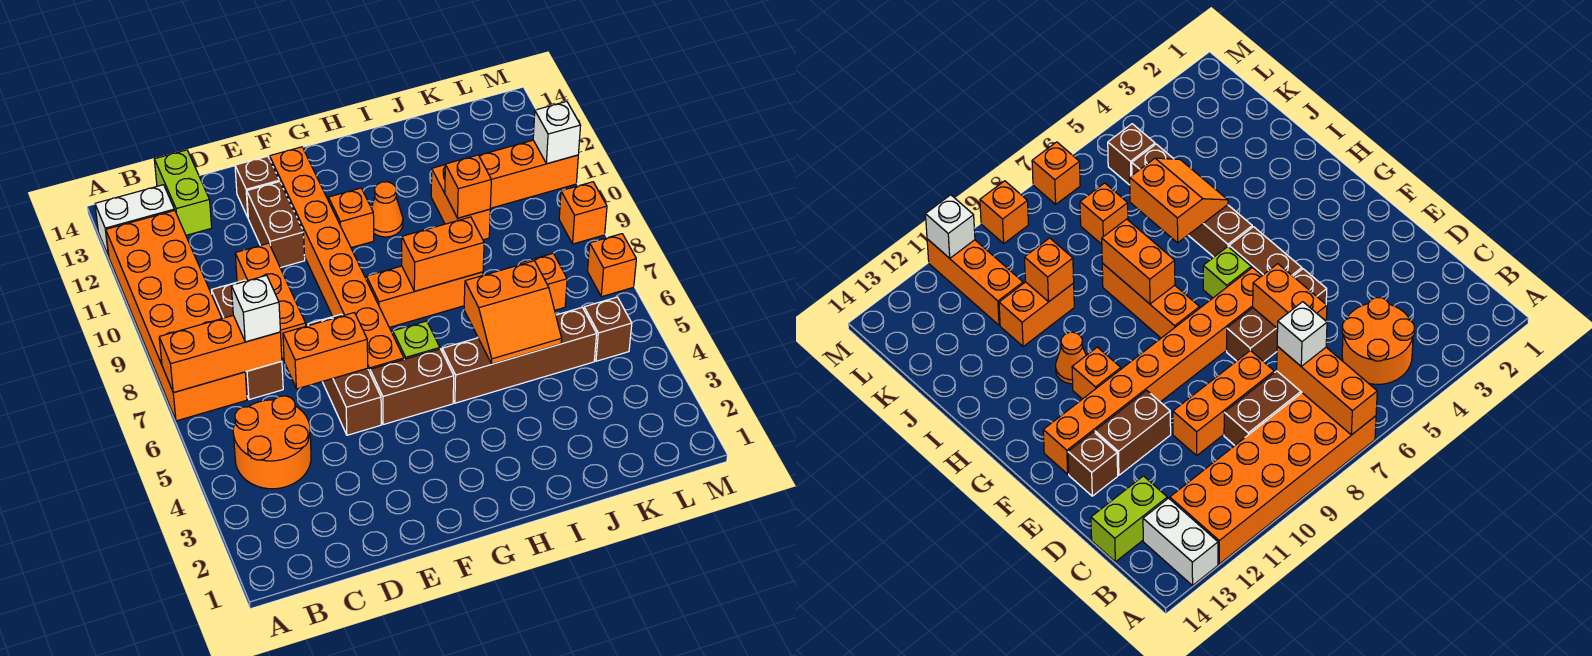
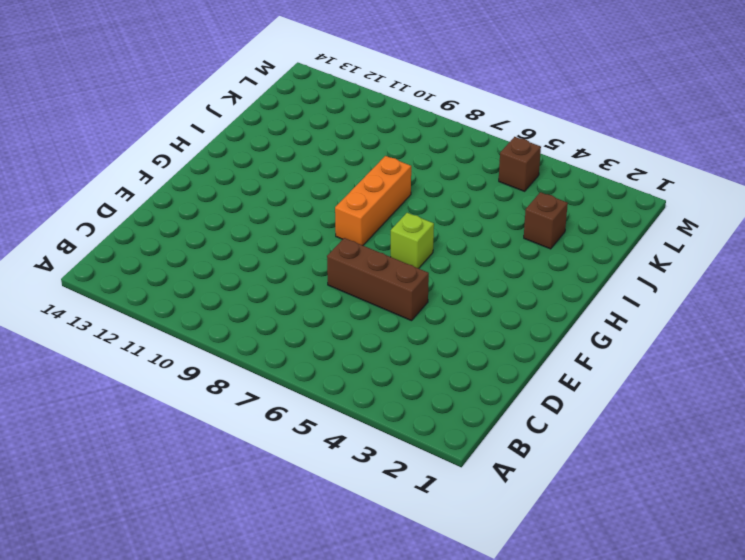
brown 1x1 brick [524,192,568,249] -> brown 1x1 brick moved to [235,156,279,217]
none -> orange 2x6 brick [106,210,247,421]
none -> white 1x2 brick [95,185,174,257]
none -> orange 2x2 round brick [233,396,311,489]

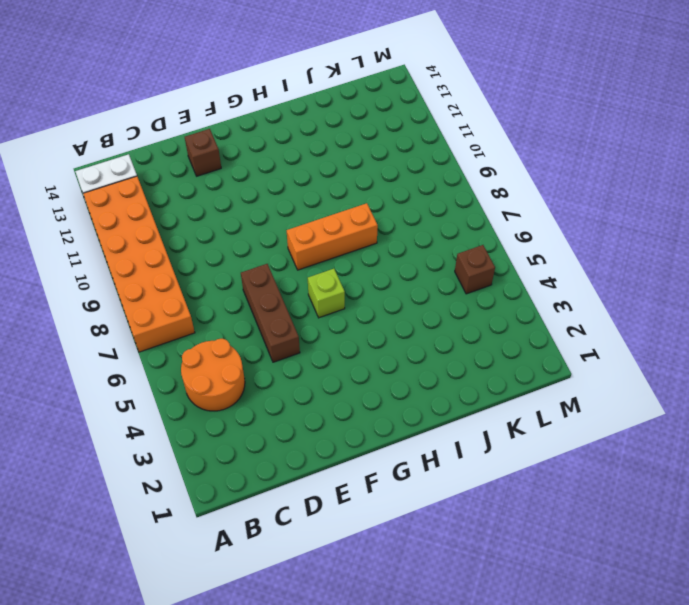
none -> brown 1x3 brick [211,280,283,400]
none -> lime 1x2 brick [154,150,212,235]
none -> orange 1x3 brick [235,243,306,358]

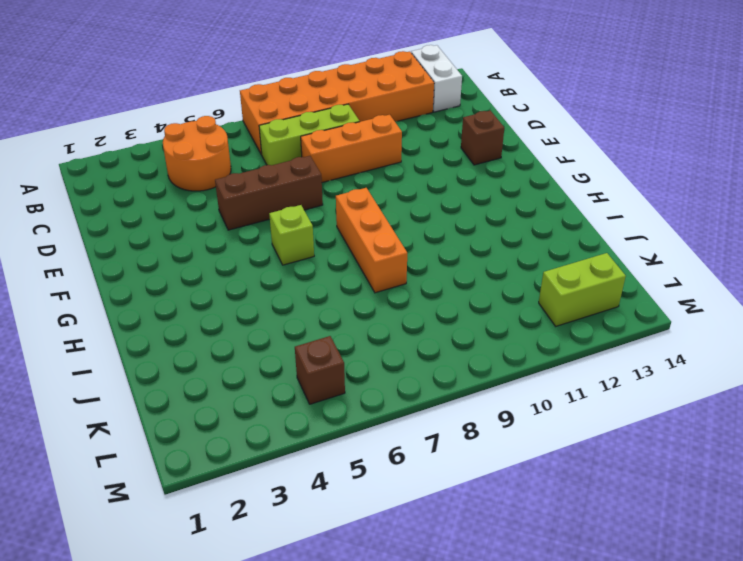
lime 1x3 brick [259,104,360,165] -> brown 1x3 brick [211,280,283,400]
lime 1x2 brick [539,253,626,326] -> lime 1x2 brick moved to [154,150,212,235]
none -> brown 1x2 brick [247,181,305,268]
none -> brown 1x2 brick [370,349,454,425]
none -> orange 1x8 brick [270,147,404,372]

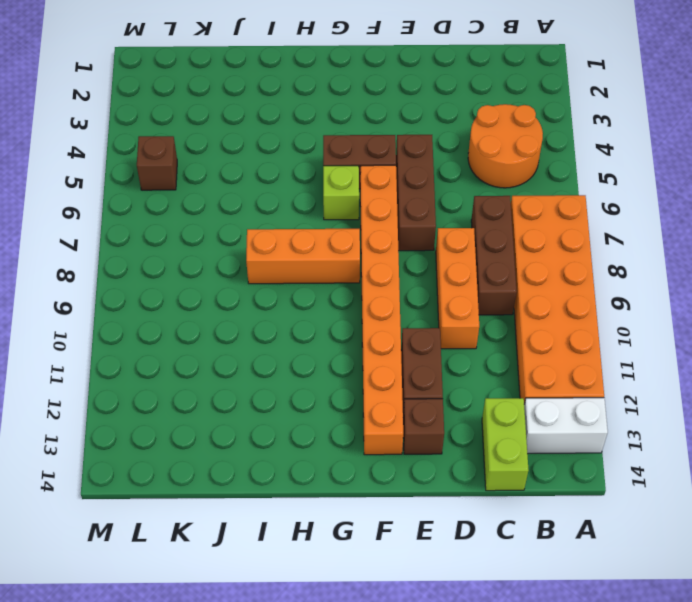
none -> orange 1x1 brick [328,188,374,248]
none -> brown 1x4 brick [442,307,597,403]
none -> orange 1x1 cone [371,182,403,237]

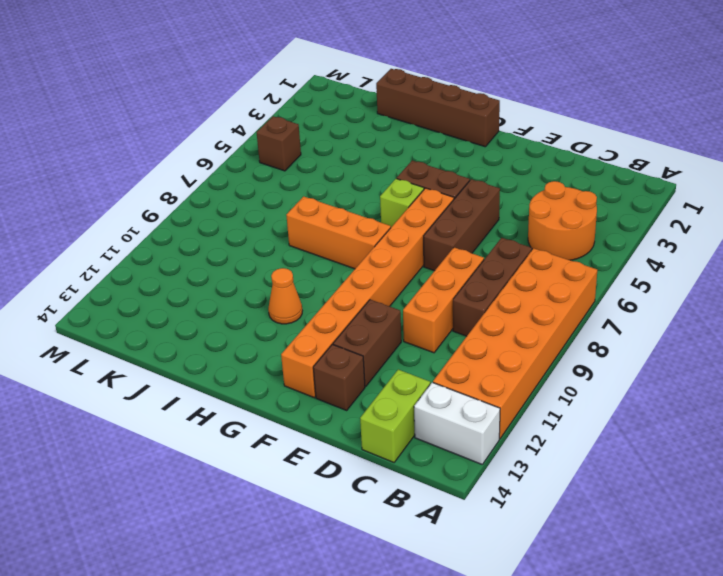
brown 1x4 brick [376,69,500,147] -> brown 1x4 brick moved to [442,307,597,403]
none -> orange 1x1 brick [328,188,374,248]
none -> orange 1x2 brick [431,165,490,240]
none -> orange 1x1 brick [520,253,567,310]

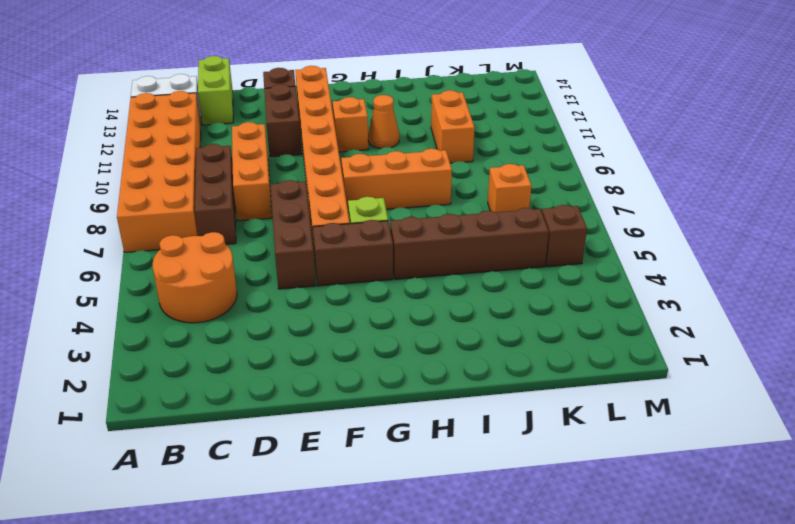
none -> orange 1x3 brick [479,140,578,208]
none -> orange 1x1 brick [587,234,636,297]
none -> orange 1x1 brick [559,182,607,244]

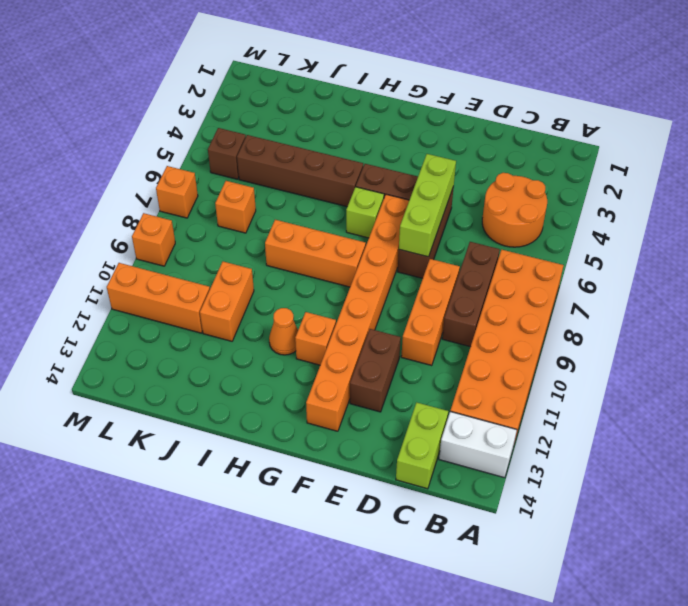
lime 1x3 brick [399,154,456,257] -> orange 1x2 brick [283,313,368,389]
none -> brown 1x1 brick [235,156,279,217]
none -> orange 1x3 brick [159,315,282,393]
none -> orange 1x2 brick [402,217,484,291]

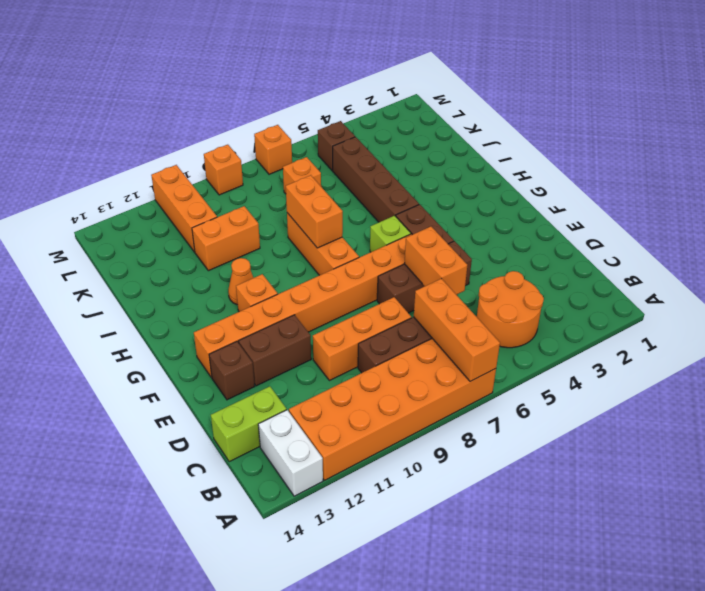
none -> orange 2x2 slope [464,261,562,364]
none -> orange 1x1 brick [445,155,491,218]
none -> white 1x1 brick [533,101,581,164]

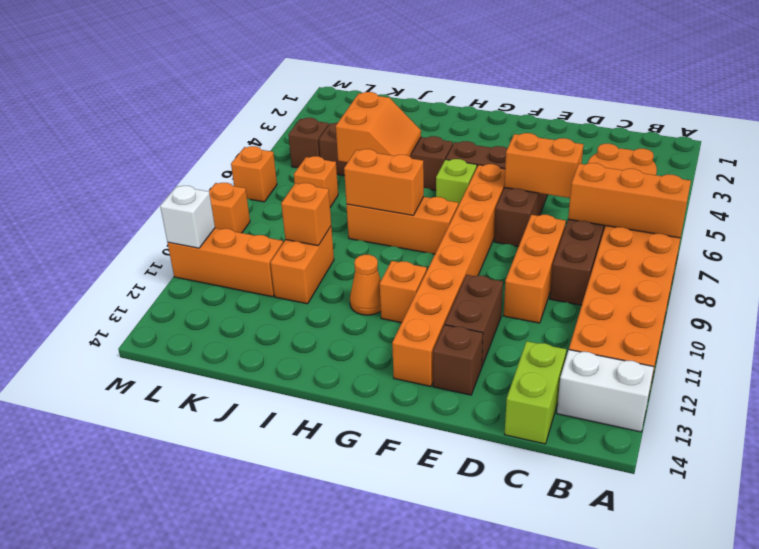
orange 2x2 slope [336,92,421,162] -> orange 2x2 slope turned to [464,261,562,364]
none -> white 1x1 brick [231,275,280,342]

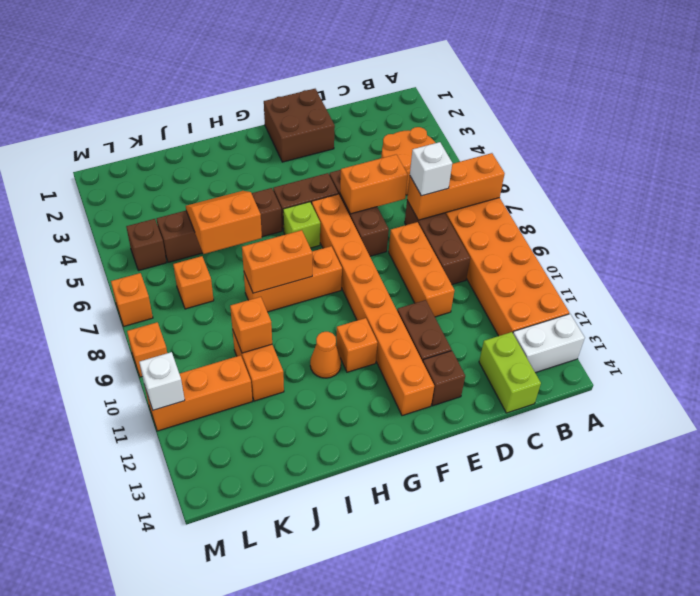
brown 2x2 brick [264,89,335,162] -> none

